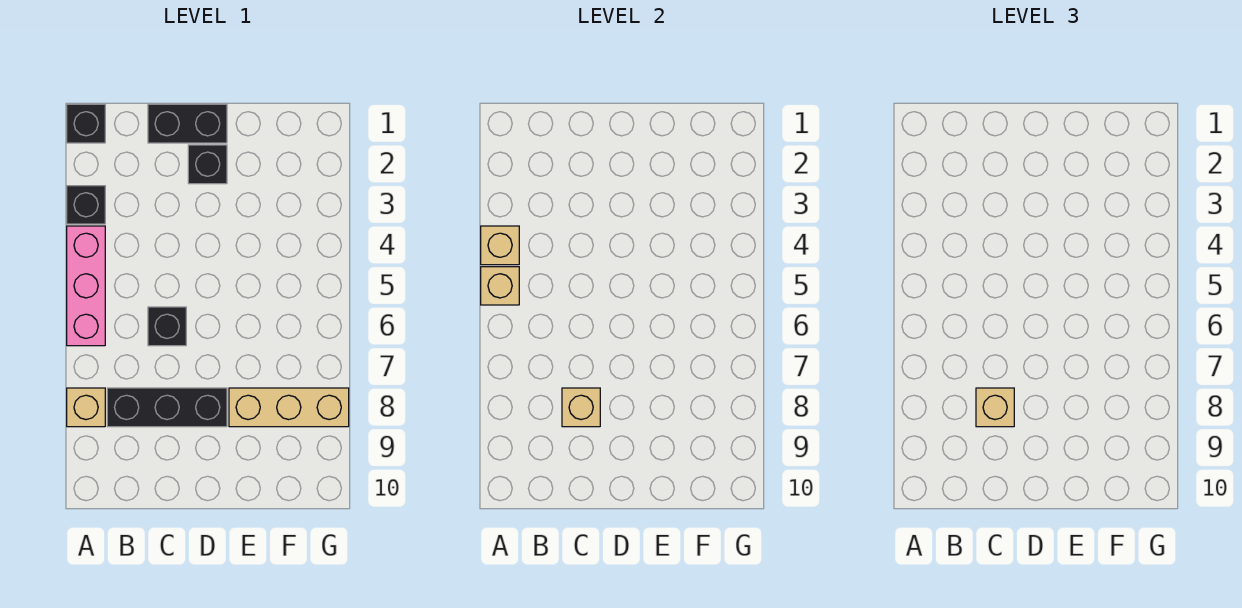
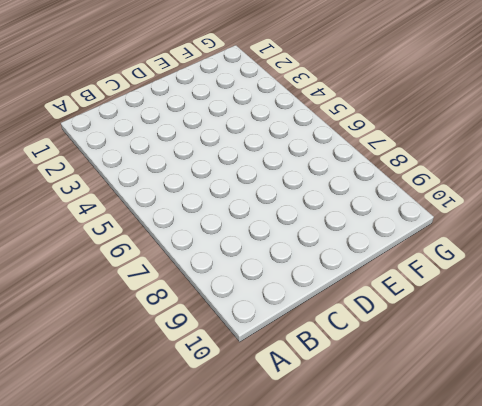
none -> black 1x1 brick [67,104,105,143]
none -> black 1x1 brick [67,186,105,224]
none -> pink 1x3 brick [67,226,105,346]

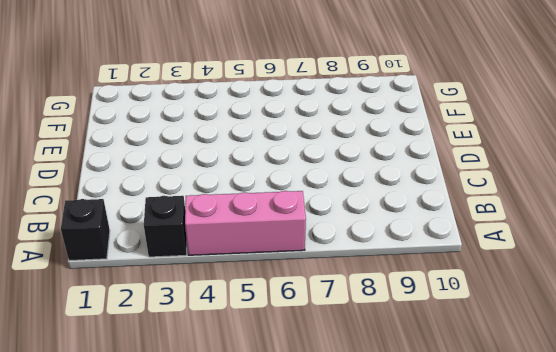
none -> tan 1x1 brick [67,388,105,427]
none -> black 1x3 brick [107,388,227,427]
none -> black 1x2 brick [148,104,227,143]

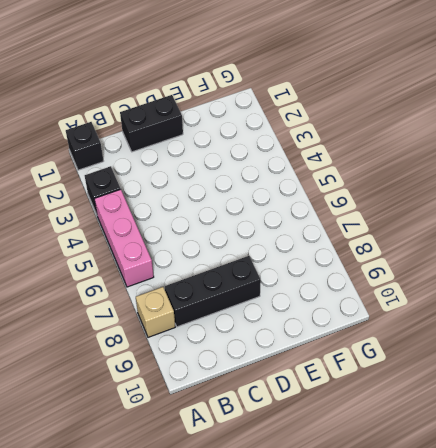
none -> black 1x1 brick [148,307,186,346]
none -> black 1x1 brick [188,145,227,184]
none -> tan 1x3 brick [229,388,349,427]

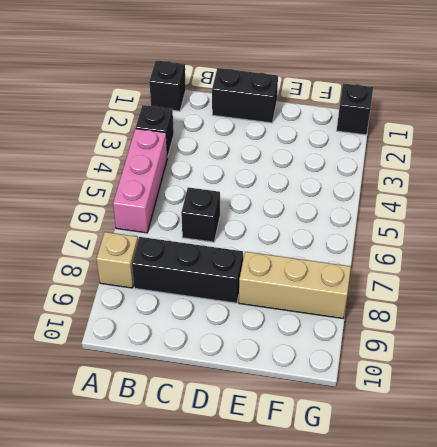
black 1x1 brick [337,83,373,135] -> black 1x1 brick moved to [188,145,227,184]
none -> tan 1x1 brick [481,226,519,265]
none -> tan 1x1 brick [481,267,519,305]
none -> tan 1x1 brick [562,388,600,427]

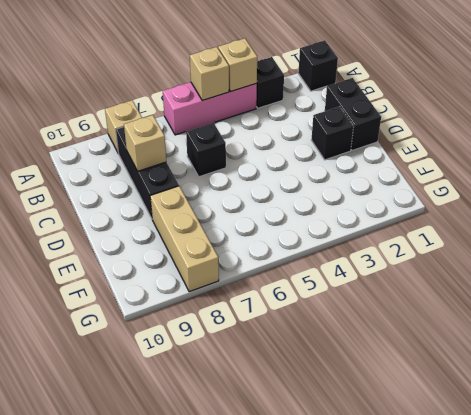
none -> tan 1x1 brick [976,388,1014,427]

